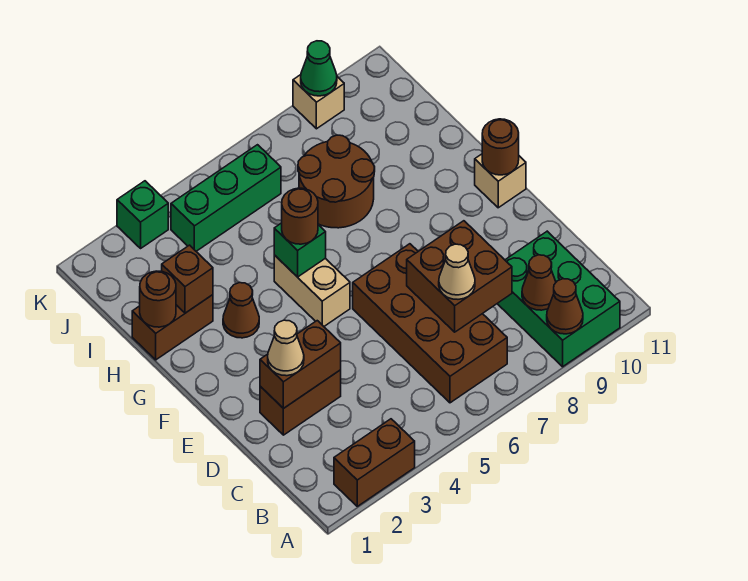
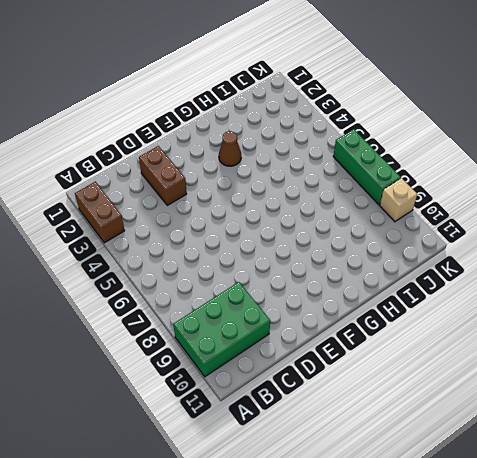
green 1x3 brick [333,129,401,205] -> green 1x3 brick moved to [171,145,281,251]
none -> brown 2x4 brick [353,244,507,403]
none -> tan 1x2 brick [274,255,350,326]
none -> tan 1x1 brick [475,154,526,208]

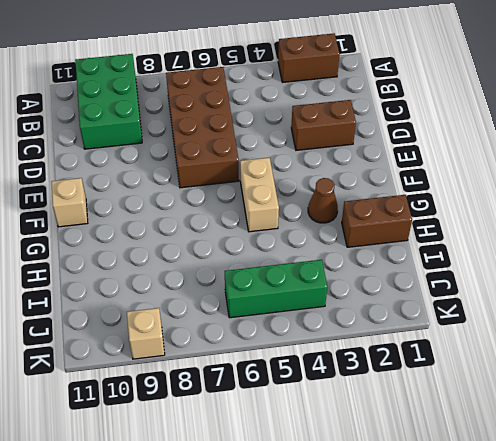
none -> brown 2x2 round brick [298,135,375,228]
none -> green 1x1 brick [117,181,168,248]
none -> brown 1x1 cone [547,279,583,334]

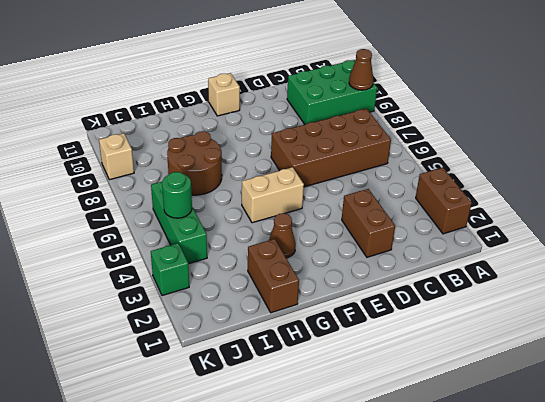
green 1x1 round brick [162,172,192,218] -> none
none -> brown 1x1 cone [522,255,556,310]
none -> brown 2x2 brick [407,221,512,332]
none -> brown 1x2 brick [260,321,341,409]

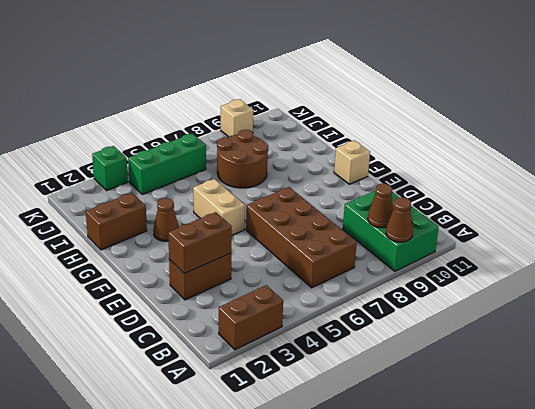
none -> brown 2x2 brick [407,221,512,332]
none -> brown 1x1 round brick [482,119,519,175]
none -> green 1x1 brick [274,223,326,277]

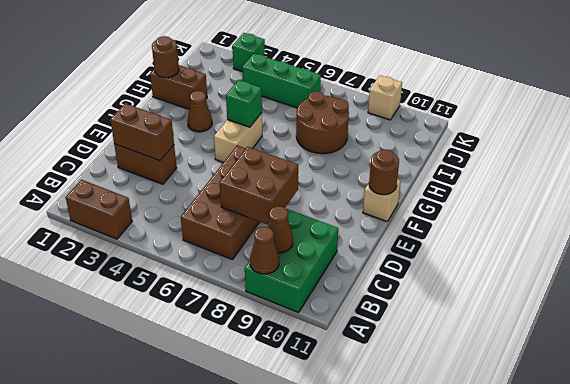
none -> brown 1x1 brick [162,245,213,313]
none -> green 1x1 cone [301,41,337,96]
none -> tan 1x1 cone [439,244,475,299]

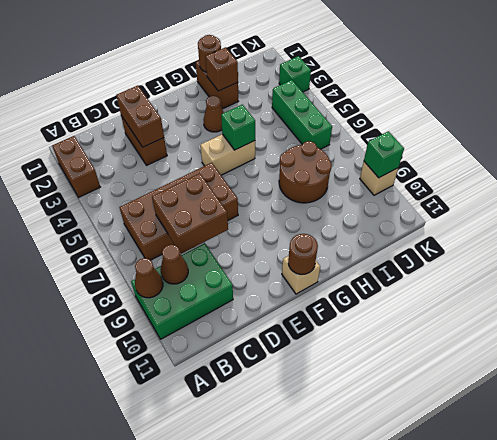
green 1x1 brick [364,131,404,178] -> green 1x1 cone [301,41,337,96]
none -> tan 1x1 cone [439,244,475,299]
none -> tan 1x1 cone [268,320,304,376]
none -> brown 1x1 round brick [282,188,318,244]

